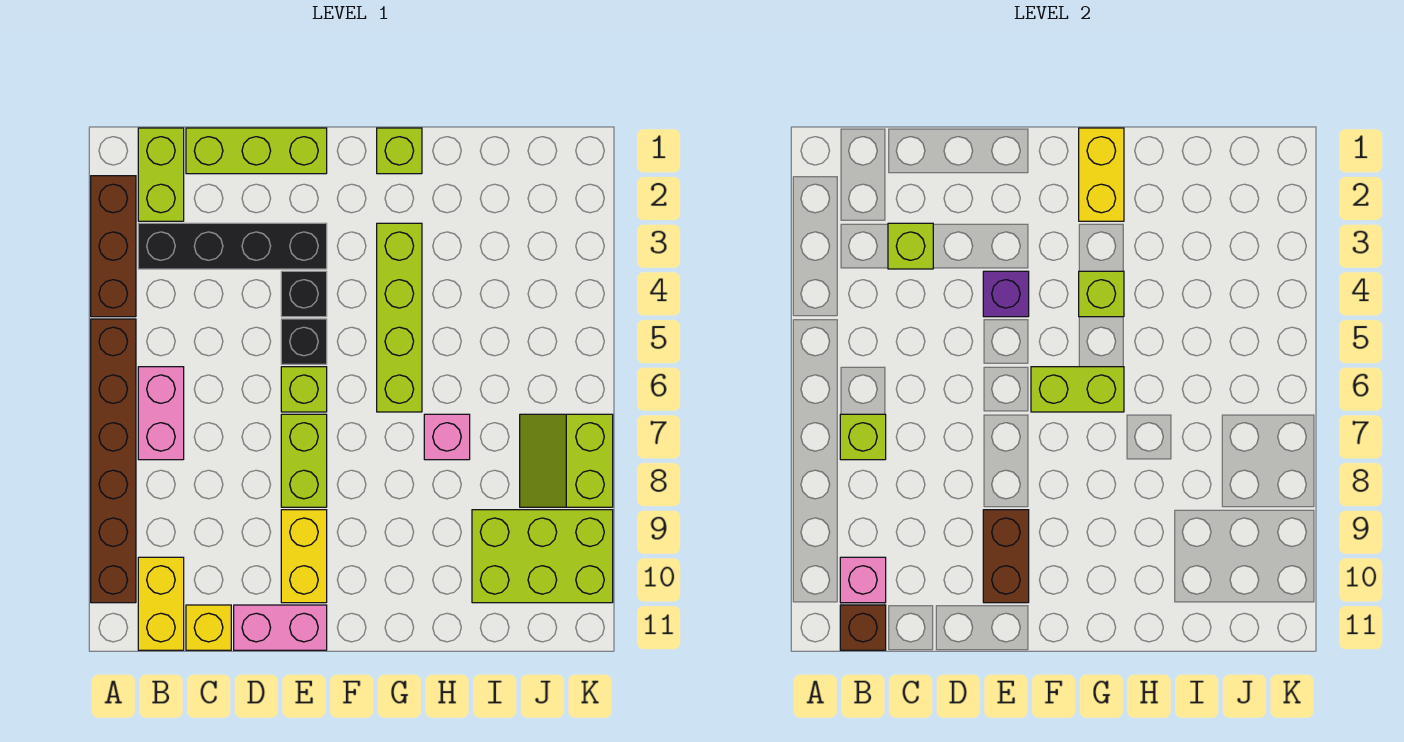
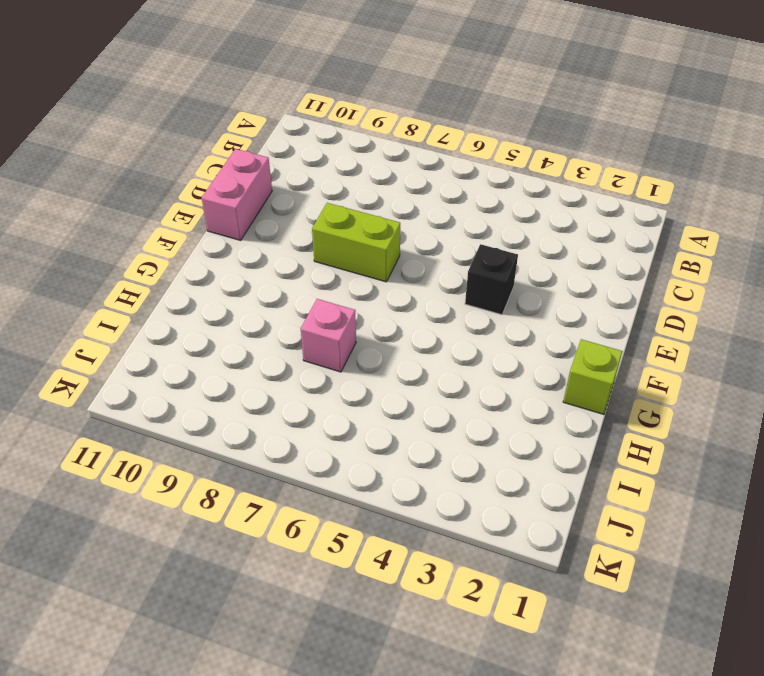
none -> brown 1x3 brick [91,176,136,317]
none -> brown 1x6 brick [91,319,136,603]
none -> lime 1x2 brick [138,128,184,221]

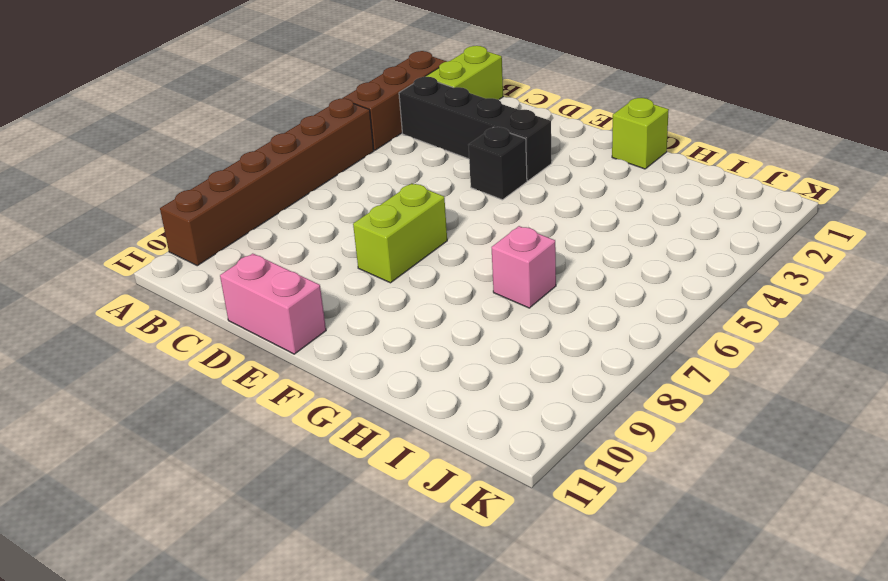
none -> pink 1x2 brick [138,367,184,460]
none -> yellow 1x2 brick [138,557,184,650]
none -> lime 1x3 brick [186,128,327,174]

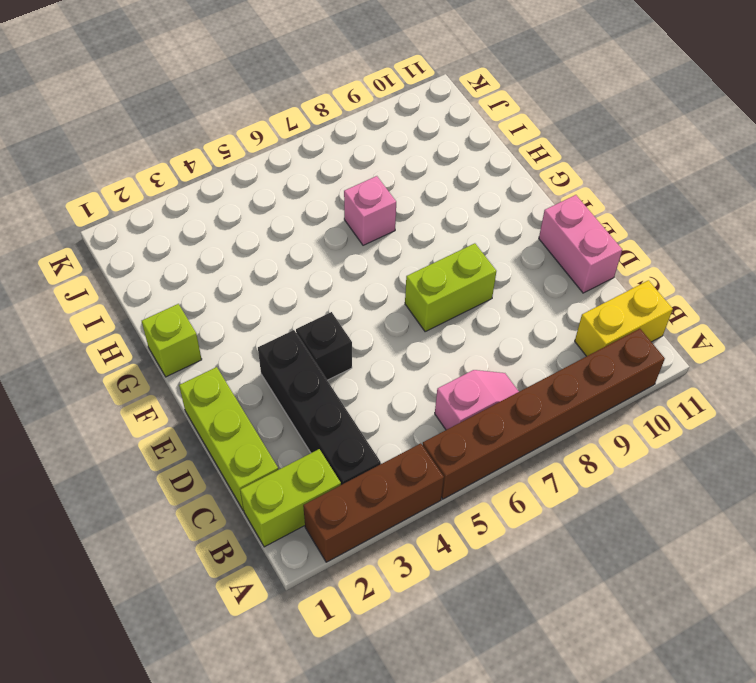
pink 1x2 slope [435,370,519,430] -> pink 1x2 brick [138,367,184,460]
none -> yellow 1x1 brick [186,605,231,650]
none -> black 1x1 brick [281,319,327,364]
none -> lime 1x1 brick [281,367,327,412]

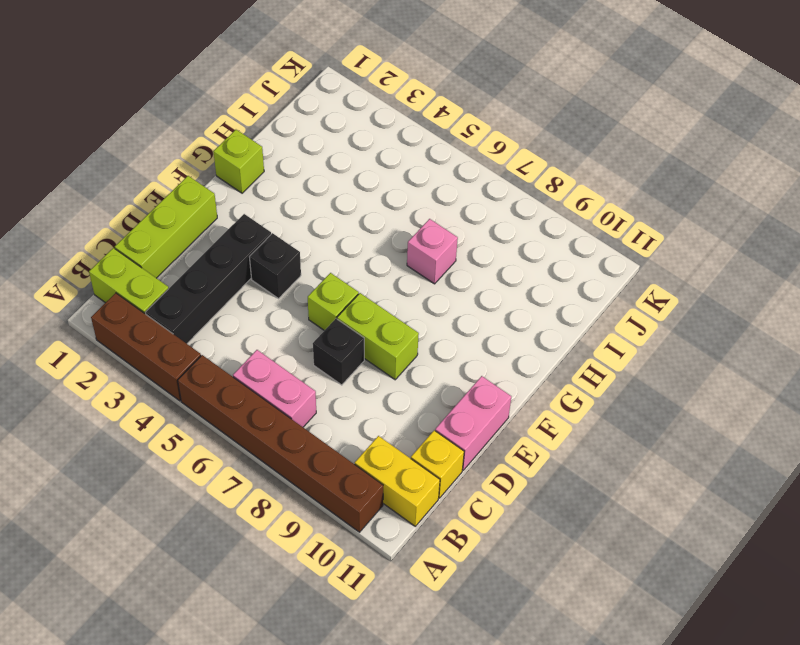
black 1x1 brick [313,319,364,385] -> black 1x1 brick moved to [281,319,327,364]
none -> yellow 1x2 brick [281,510,327,603]
none -> lime 1x4 brick [377,223,422,412]
none -> lime 2x3 brick [472,510,613,603]

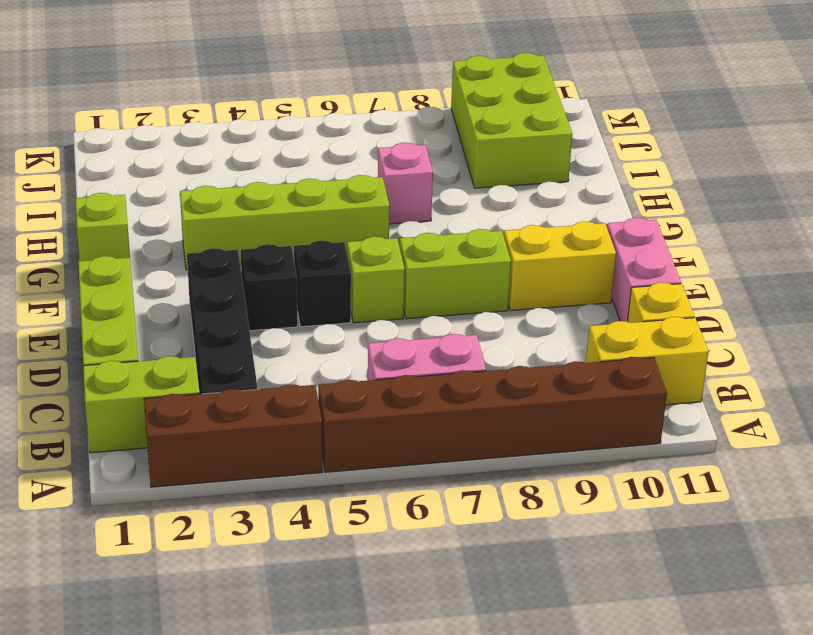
none -> lime 2x2 slope [520,414,613,507]
none -> lime 1x1 brick [840,414,886,460]
none -> pink 1x1 brick [840,557,886,603]

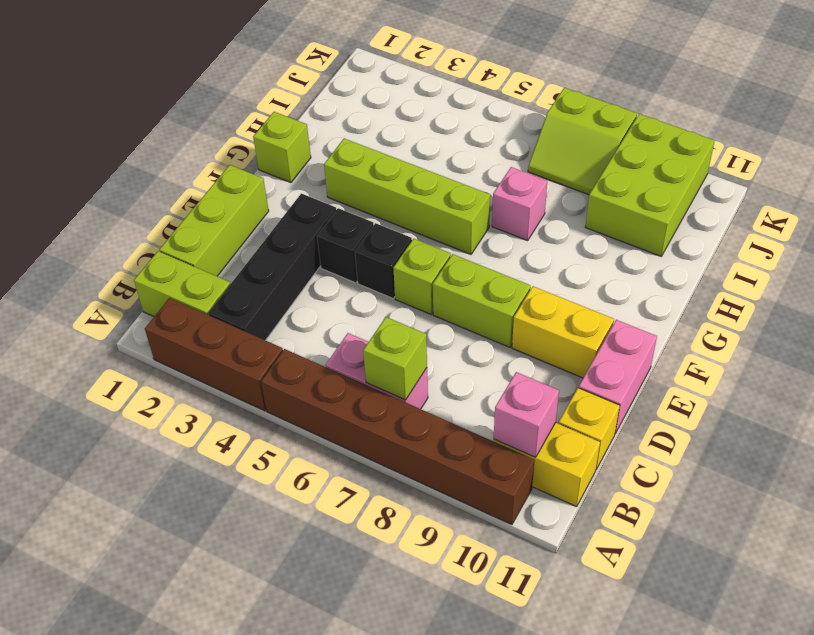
none -> brown 1x1 brick [840,605,886,650]
none -> lime 1x1 brick [888,223,933,269]
none -> purple 1x1 brick [983,271,1029,317]

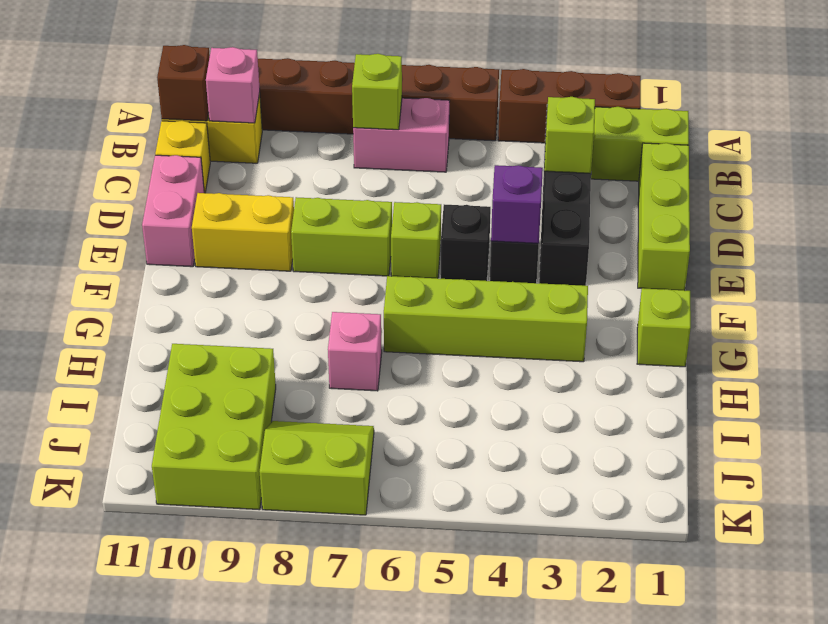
none -> brown 1x2 brick [983,510,1029,603]
none -> lime 1x2 brick [1031,367,1124,412]
none -> yellow 1x2 brick [1079,128,1124,221]

